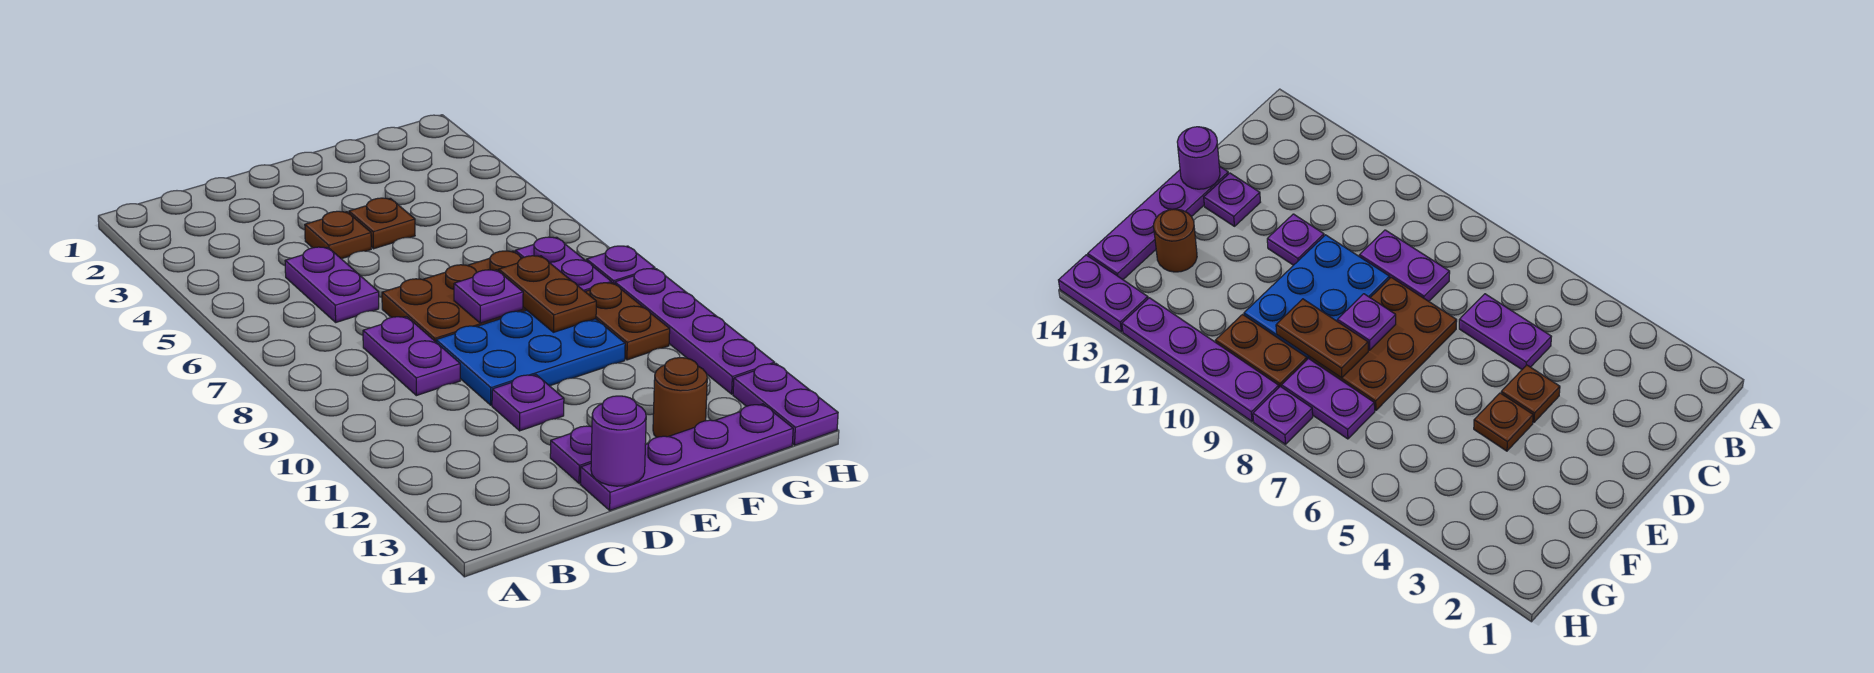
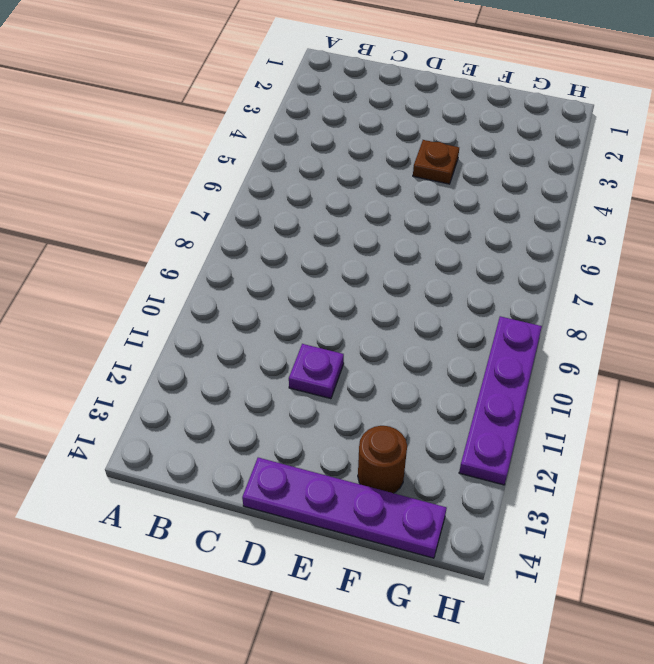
none -> purple 1x2 plate [285,247,379,322]
none -> purple 1x2 plate [363,316,460,396]
none -> brown 1x1 plate [305,211,371,259]

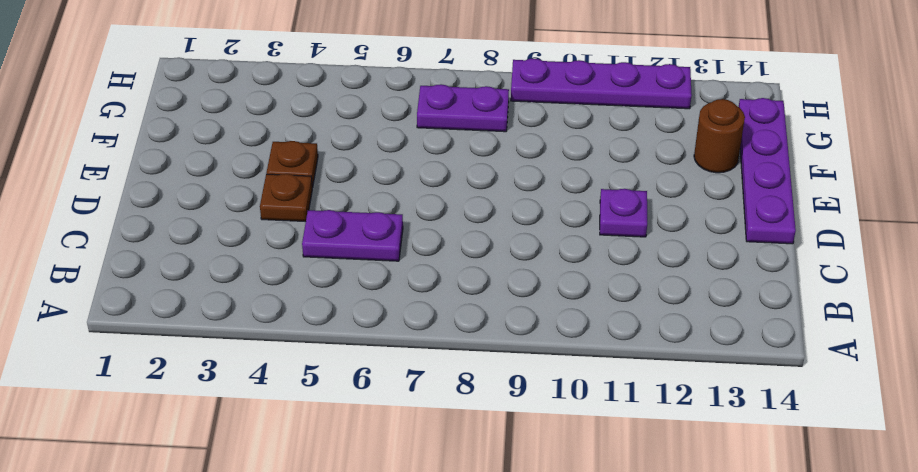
none -> purple 1x2 plate [363,316,460,396]
none -> brown 2x3 plate [382,251,526,342]
none -> blue 2x3 plate [436,310,625,405]

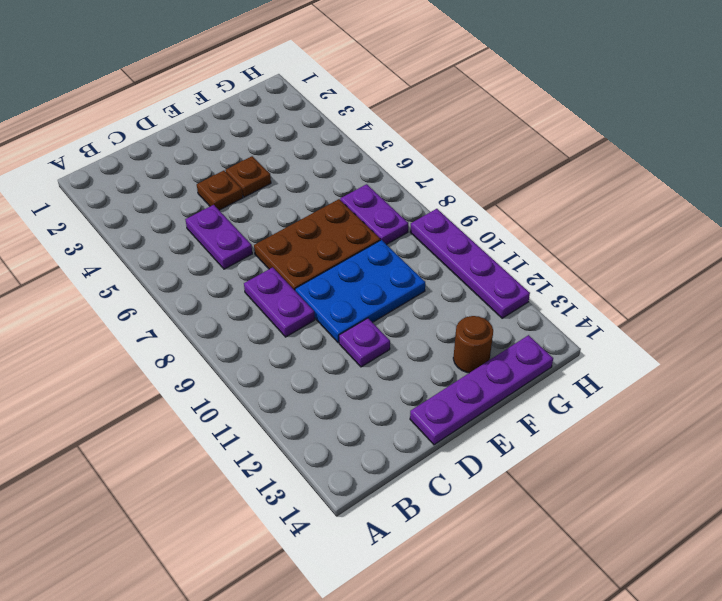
none -> purple 1x1 plate [550,426,592,483]
none -> brown 1x2 plate [585,283,670,360]
none -> purple 1x1 plate [587,246,655,284]

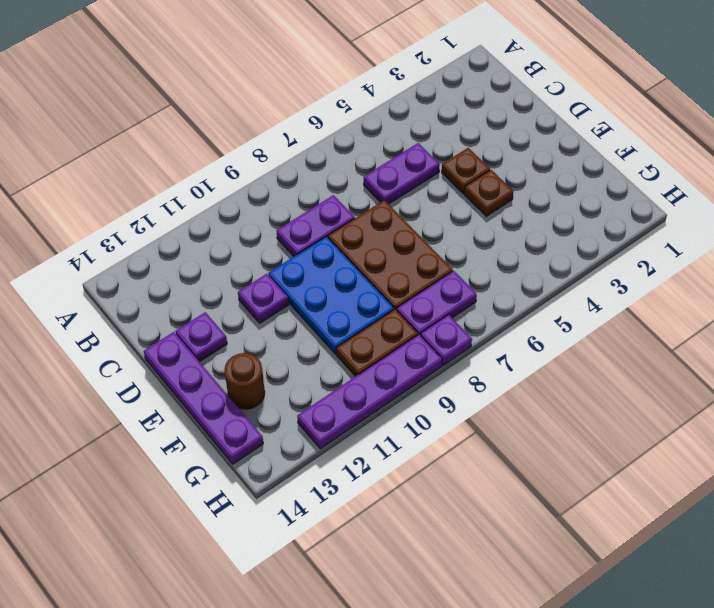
none -> purple 1x2 plate [733,364,838,445]
none -> purple 1x1 round brick [591,396,646,486]
none -> purple 1x1 plate [454,270,523,323]

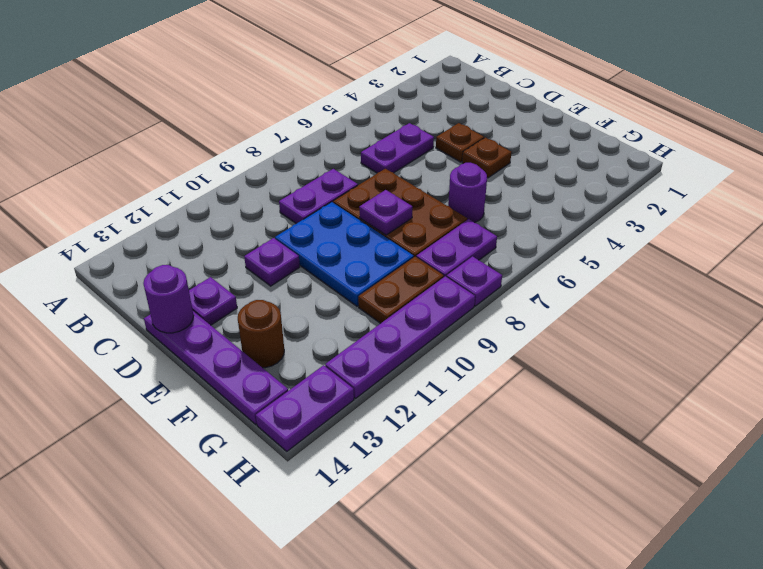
purple 1x1 round brick [448,163,487,223] -> none
none -> brown 1x2 plate [499,256,596,332]

